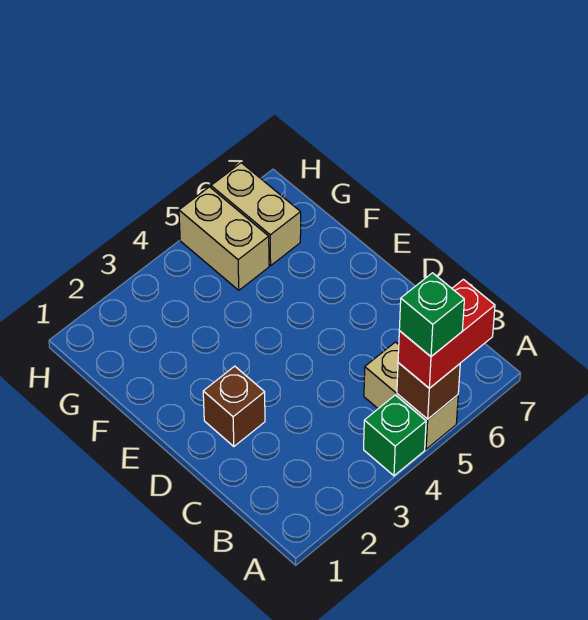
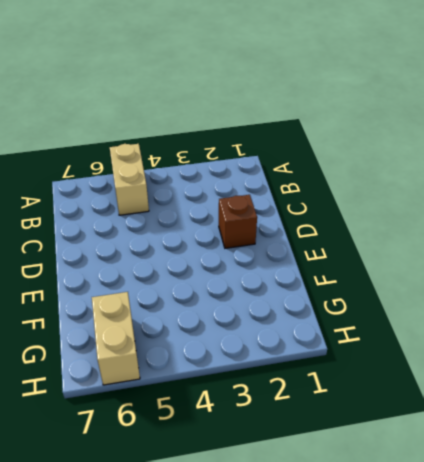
none -> green 1x1 brick [364,395,426,476]
none -> tan 1x2 brick [179,187,269,290]

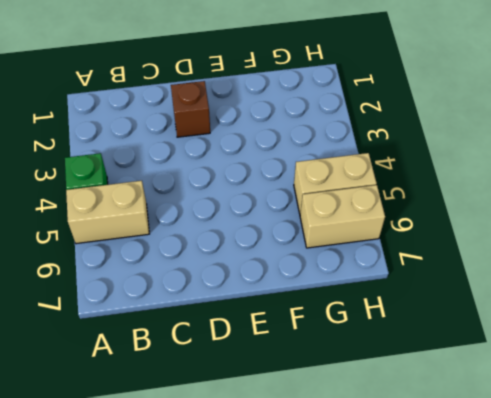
none -> brown 1x1 brick [397,363,460,419]
none -> red 1x2 brick [398,279,495,388]

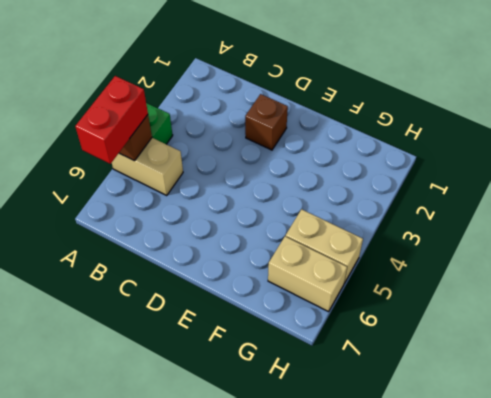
none -> green 1x1 brick [399,273,464,356]

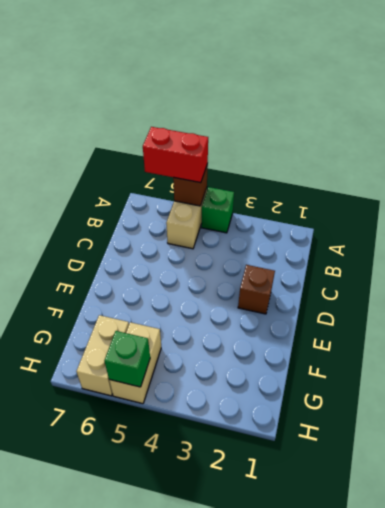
green 1x1 brick [104,331,150,387] -> green 1x1 brick moved to [399,273,464,356]

